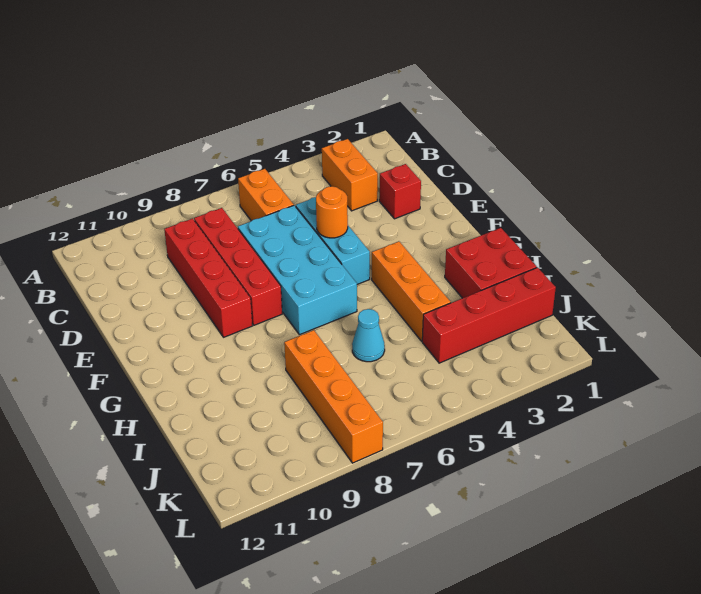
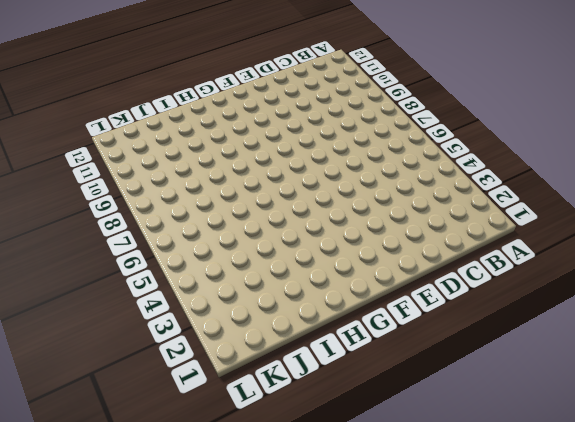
none -> orange 1x2 brick [322,139,378,211]
none -> orange 1x2 brick [238,169,294,221]
none -> red 1x4 brick [194,208,282,325]

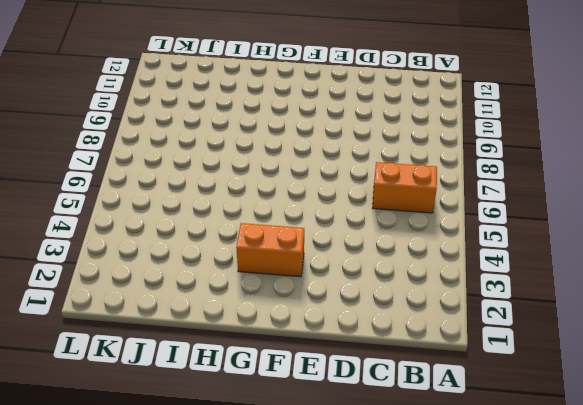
orange 1x2 brick [236,223,304,277] -> orange 1x2 brick moved to [322,139,378,211]
none -> red 1x4 brick [194,208,282,325]
none -> red 1x4 brick [164,218,252,337]
none -> red 1x1 brick [379,164,421,219]

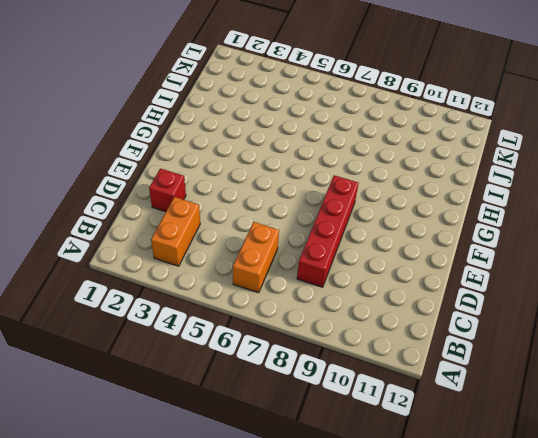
none -> red 1x4 brick [164,218,252,337]
none -> cyan 1x3 brick [296,197,370,284]
none -> cyan 2x4 brick [238,205,357,335]

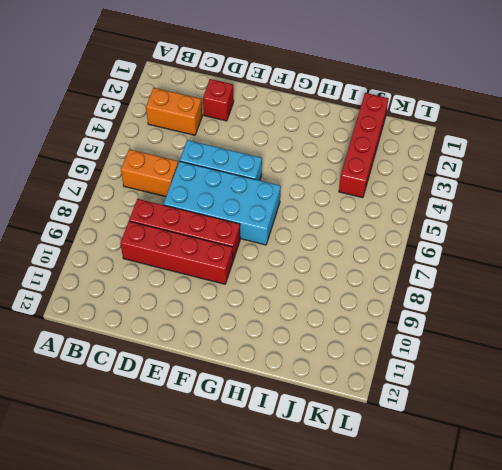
none -> orange 1x3 brick [372,241,451,341]
none -> red 2x2 brick [445,228,537,298]
none -> cyan 1x1 cone [352,309,385,362]

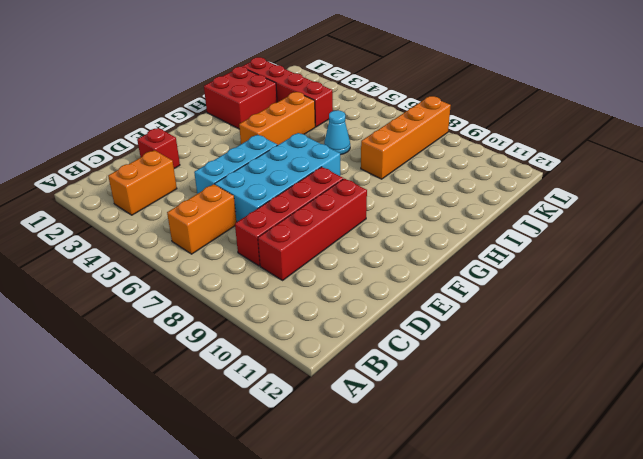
none -> orange 1x1 round brick [316,186,348,238]

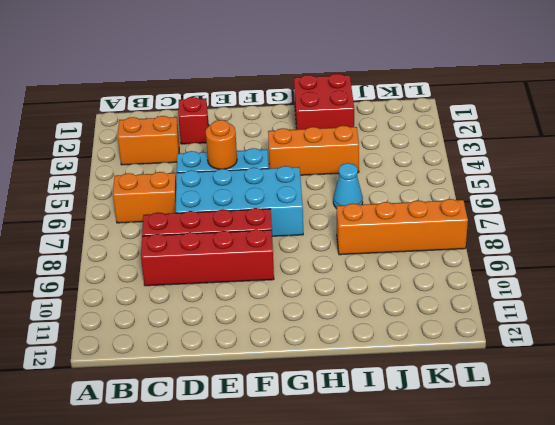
none -> red 1x4 brick [422,268,556,363]

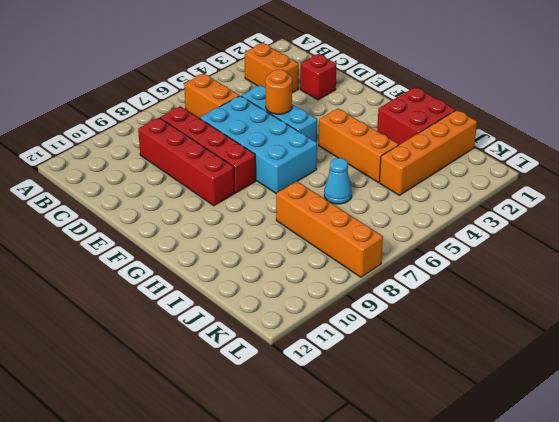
orange 1x4 brick [379,110,477,195] -> red 1x4 brick [422,268,556,363]

